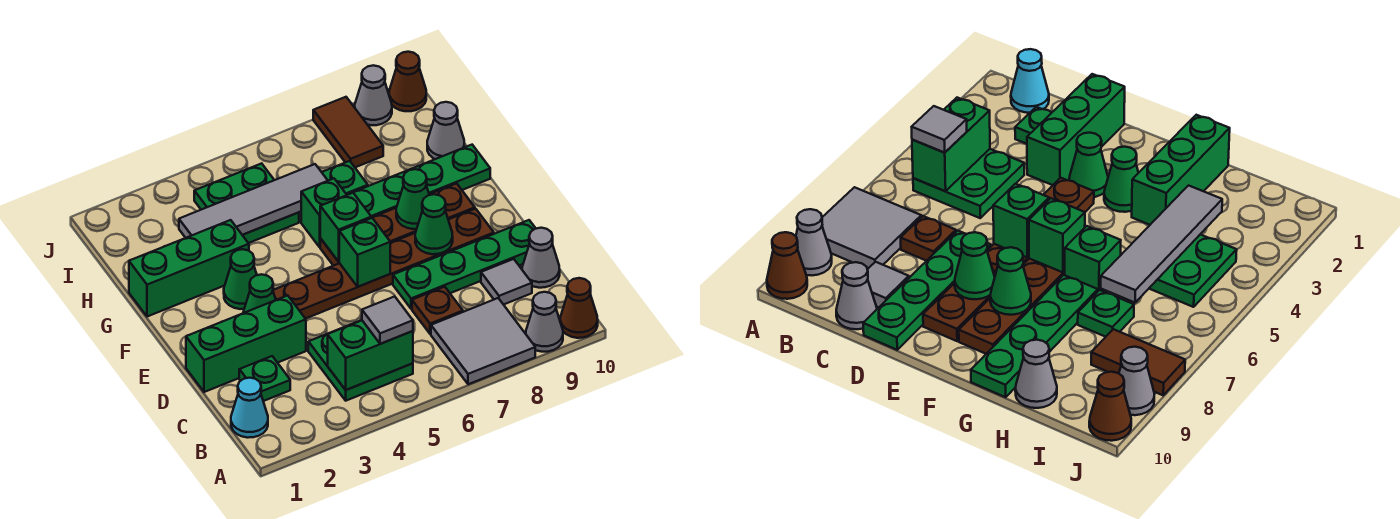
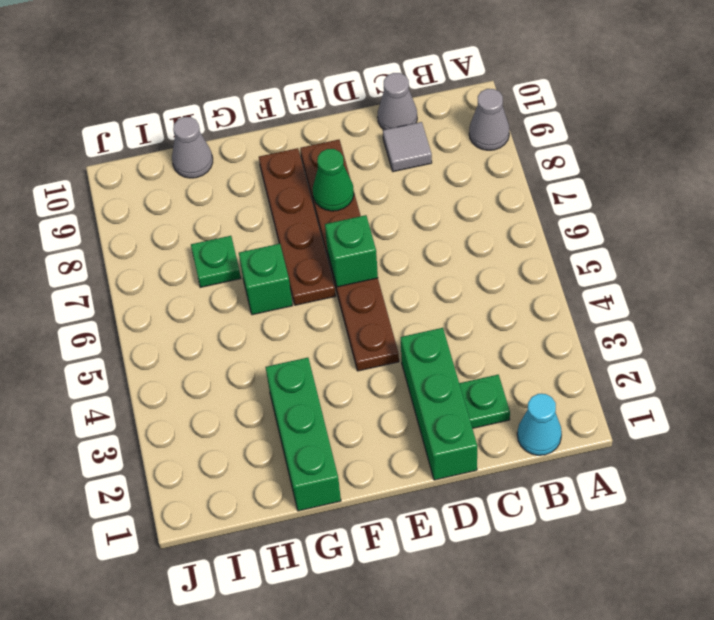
none -> grey 2x2 tile [431,298,535,384]
none -> brown 1x1 cone [560,278,598,338]
none -> green 2x2 plate [308,320,413,401]
none -> brown 1x1 plate [412,287,463,334]

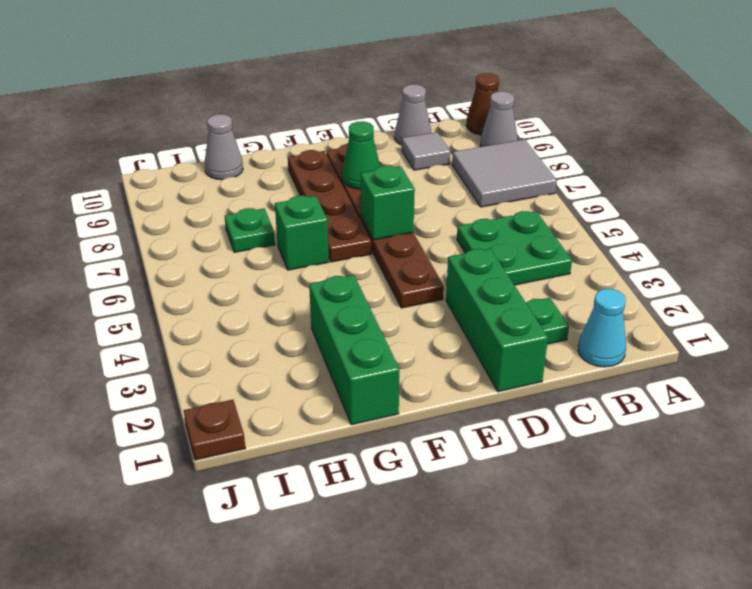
brown 1x1 plate [184,400,246,460] -> brown 1x1 plate moved to [412,287,463,334]
none -> green 1x4 plate [393,220,536,309]
none -> green 1x1 cone [243,274,276,313]
none -> green 1x1 cone [224,249,257,309]
none -> green 1x4 plate [348,145,490,218]

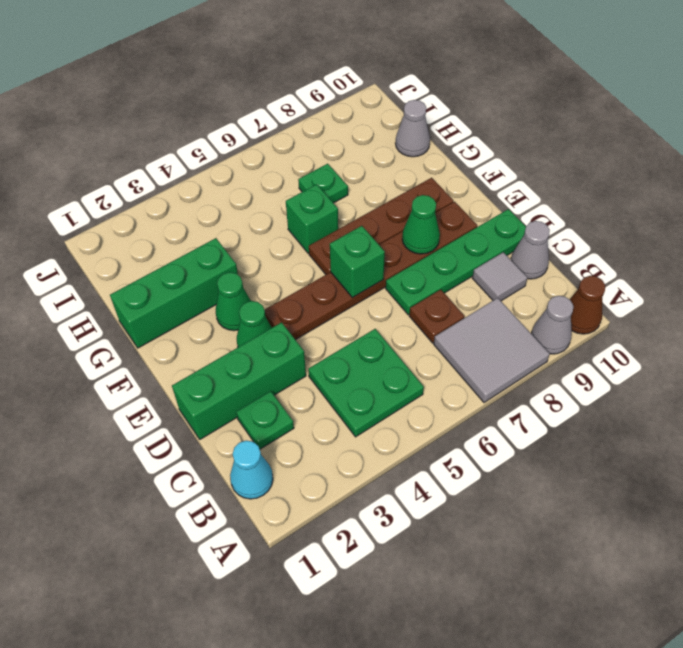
none -> green 1x4 plate [348,145,490,218]
none -> green 2x2 plate [194,163,299,243]
none -> brown 1x2 tile [313,97,383,167]
none -> grey 1x1 cone [355,65,392,125]

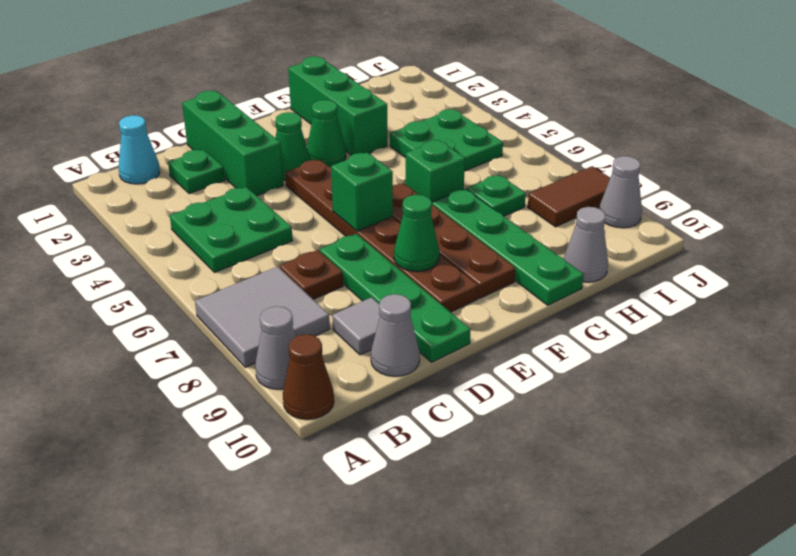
none -> brown 1x1 cone [389,52,426,111]
none -> green 1x2 brick [328,321,413,390]
none -> green 1x1 brick [320,193,371,262]
none -> green 1x1 cone [396,169,429,229]

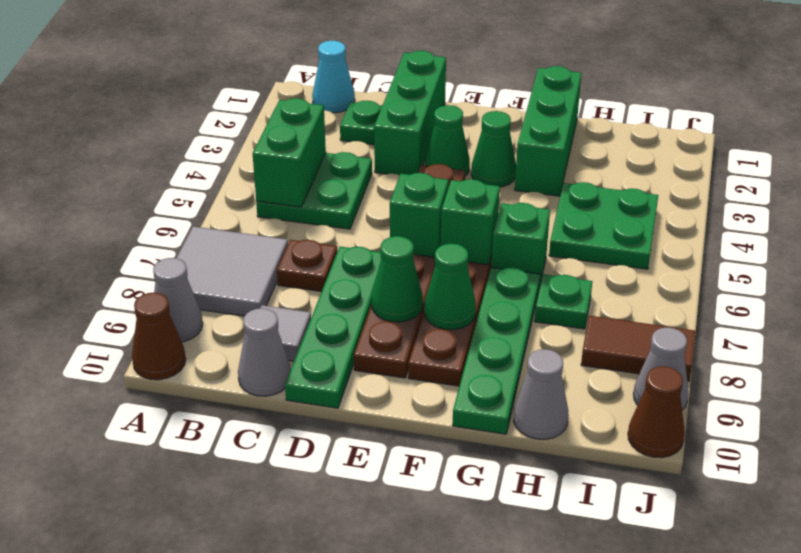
none -> grey 1x4 tile [179,164,328,238]
none -> grey 1x1 tile [362,296,413,344]

